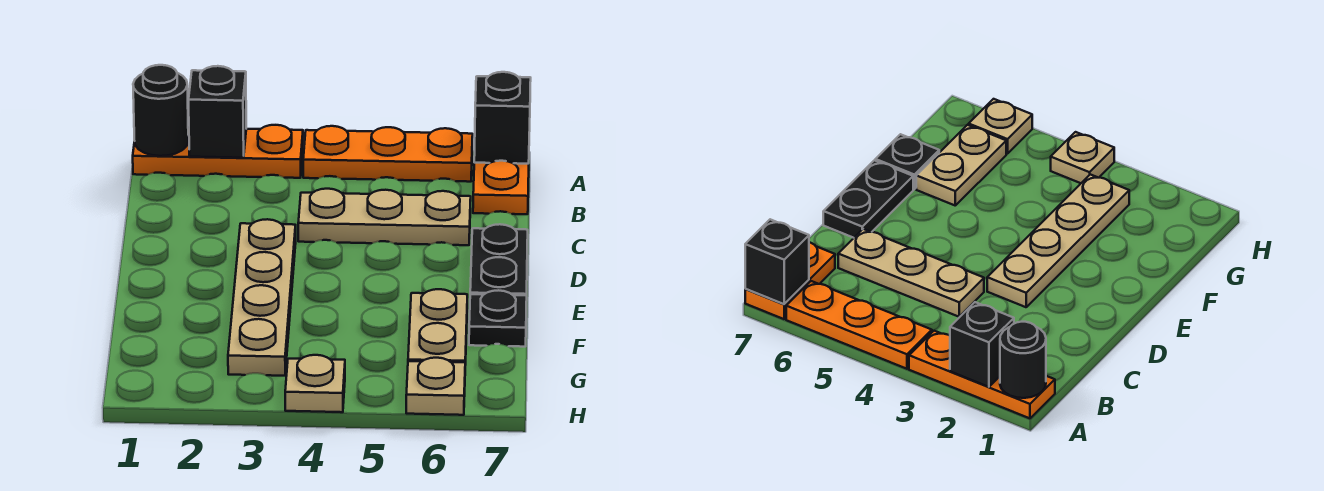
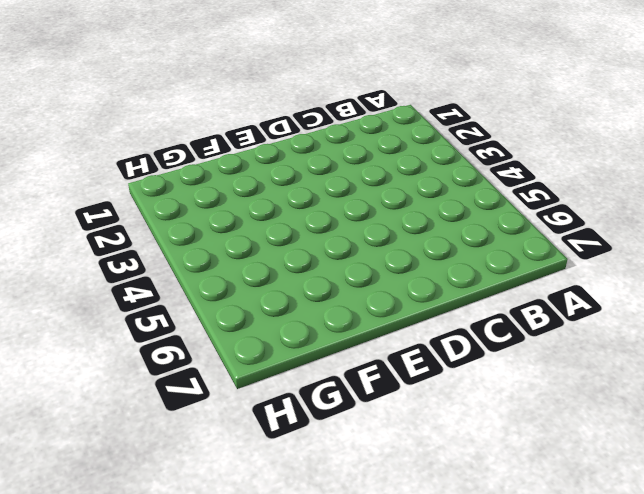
none -> orange 1x3 plate [133,125,303,178]
none -> orange 1x3 plate [303,126,473,182]
none -> orange 1x2 plate [473,161,529,214]

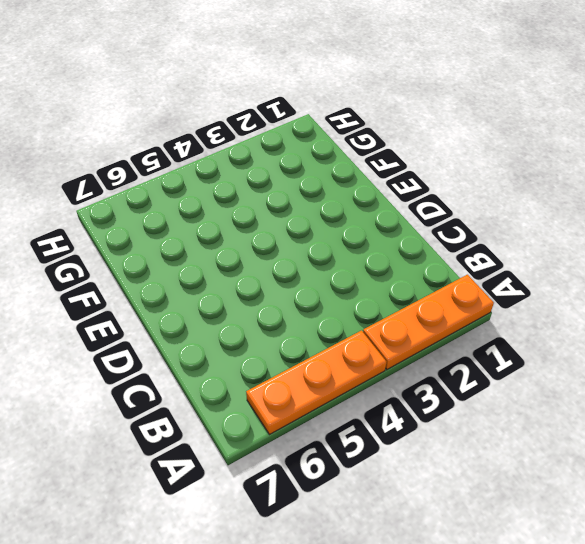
none -> orange 1x2 plate [473,161,529,214]
none -> tan 1x3 plate [298,189,471,245]
none -> tan 1x4 plate [228,219,296,376]

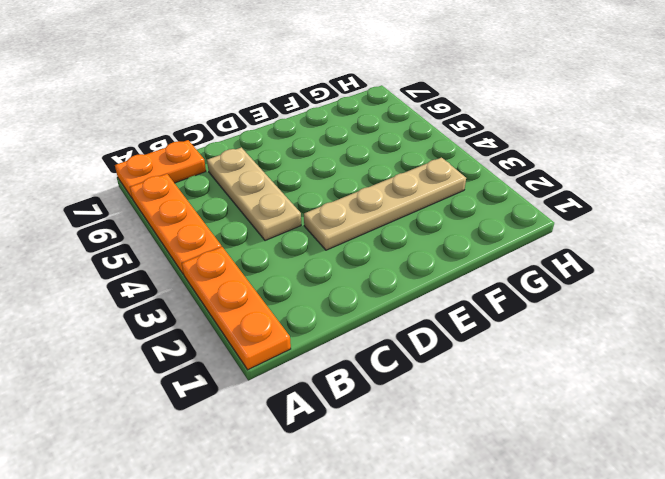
none -> black 1x2 plate [470,224,528,295]
none -> tan 1x2 plate [408,289,467,365]
none -> black 1x1 plate [469,290,527,347]

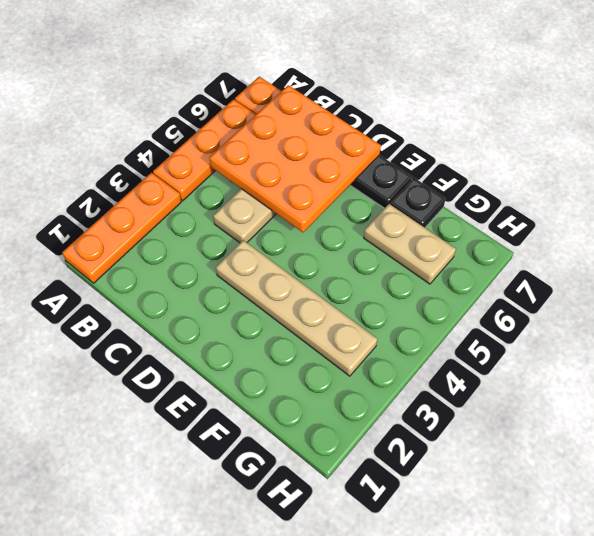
orange 3x3 plate [209,85,381,232] -> none
none -> tan 1x1 plate [285,355,345,412]
none -> tan 1x1 plate [406,358,465,415]
none -> black 1x1 round brick [133,65,188,156]

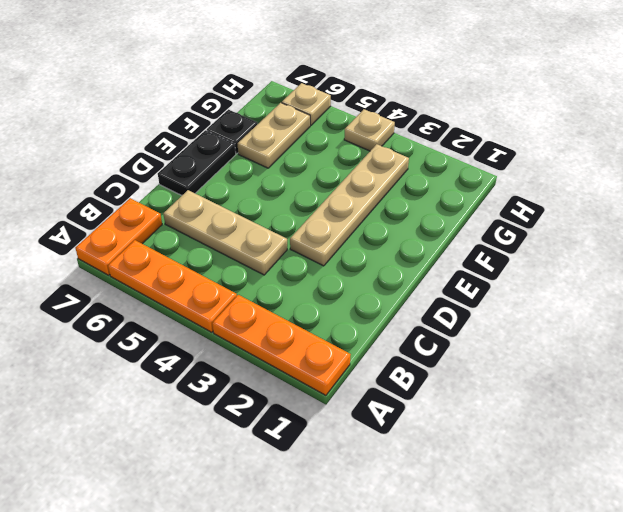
none -> black 1x1 round brick [133,65,188,156]
none -> black 1x1 brick [189,66,246,158]
none -> black 1x1 brick [474,72,531,164]

